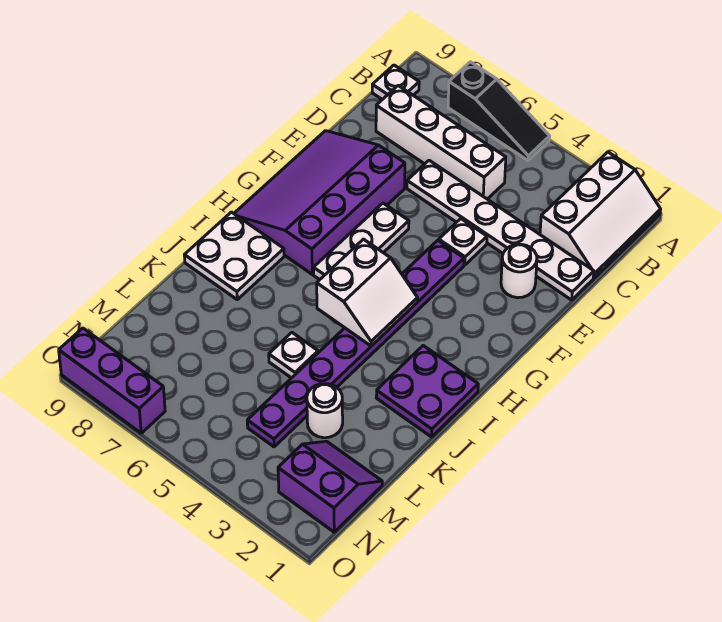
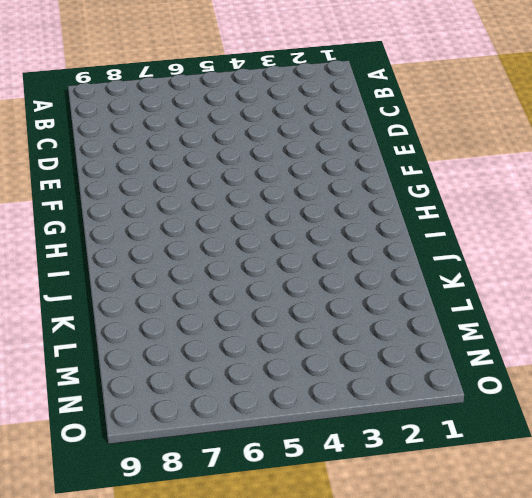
none -> white 2x3 slope [540,152,661,278]
none -> black 1x3 slope [448,62,550,160]
none -> white 1x1 plate [372,65,419,100]

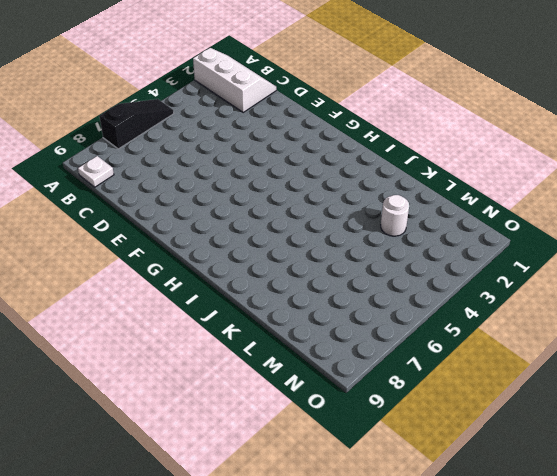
none -> white 1x4 brick [376,86,506,199]
none -> white 1x6 plate [407,160,594,300]
none -> white 1x1 round brick [501,244,537,298]

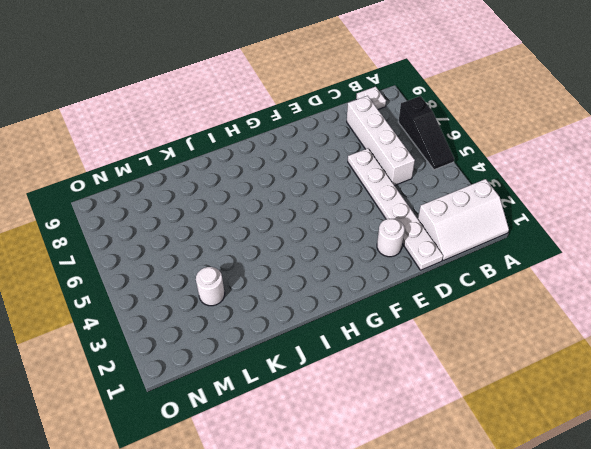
none -> white 1x1 plate [439,219,487,265]
none -> purple 3x4 slope [234,131,405,274]
none -> purple 1x8 plate [247,240,464,447]

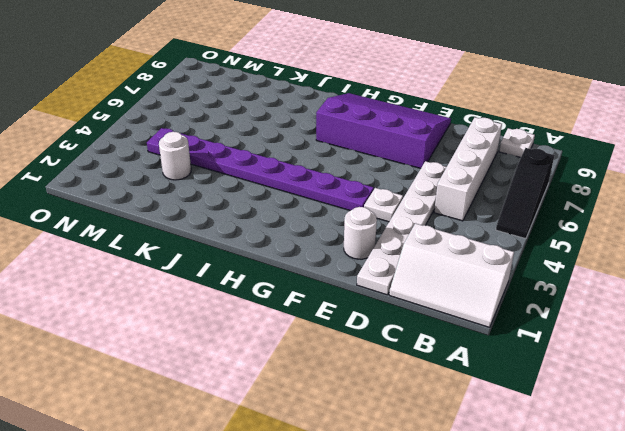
none -> white 1x3 plate [314,203,409,280]
none -> purple 2x2 plate [376,346,478,437]
none -> white 2x2 plate [184,212,284,300]

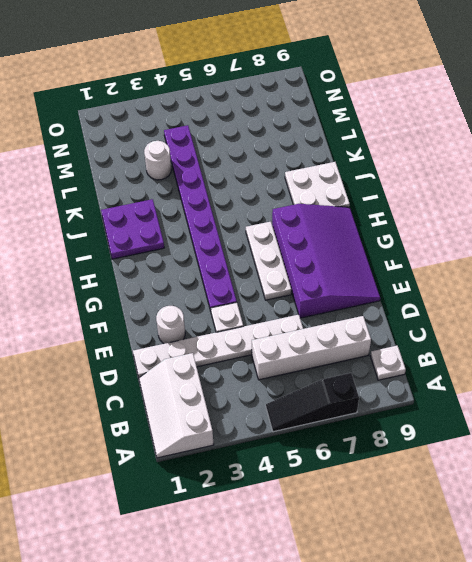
none -> white 1x1 plate [269,333,318,378]
none -> purple 2x2 slope [278,441,382,532]
none -> purple 1x3 brick [59,328,165,433]

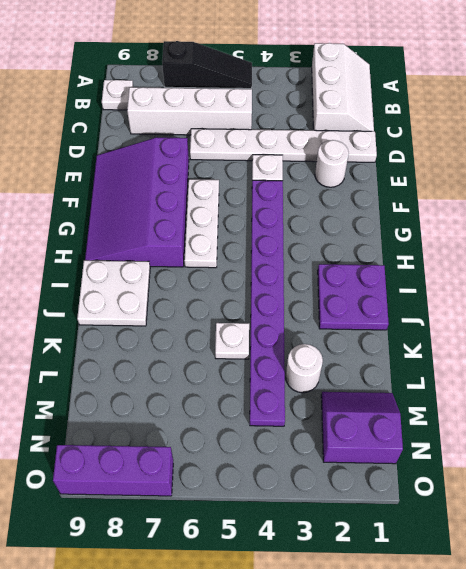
none -> white 2x2 slope [317,239,418,346]

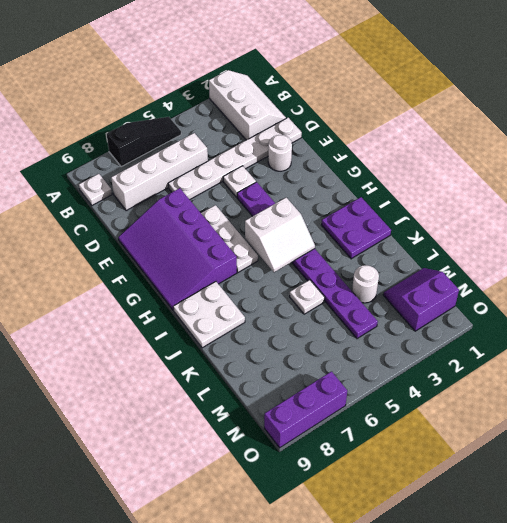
white 2x2 slope [245,198,315,272] -> white 2x2 slope turned to [317,239,418,346]

